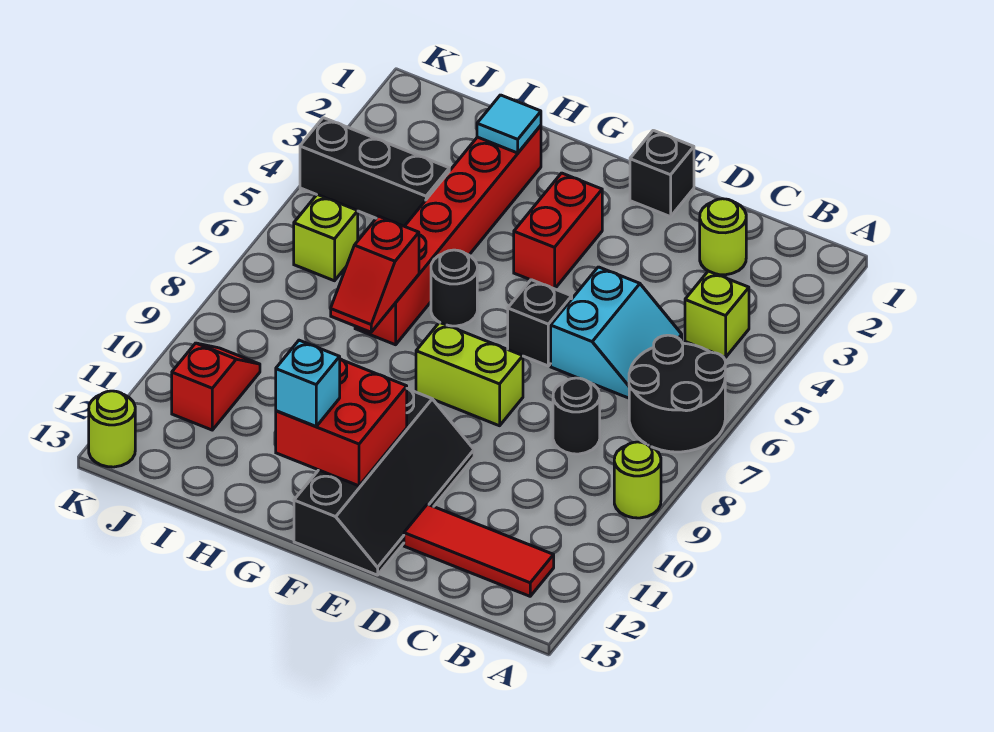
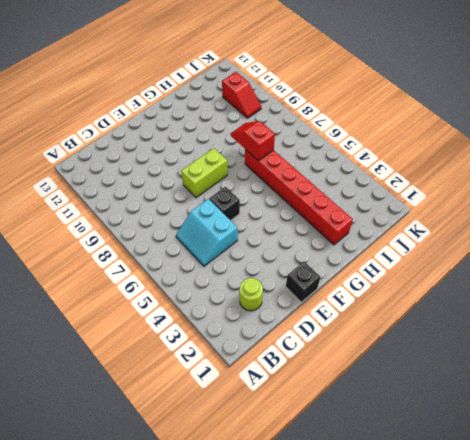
none -> black 2x2 round brick [629,335,725,452]
none -> lime 1x1 round brick [614,442,661,518]
none -> lime 1x1 brick [685,271,749,357]

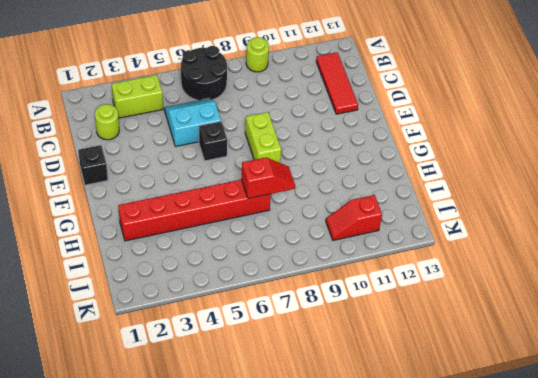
lime 1x2 brick [112,75,163,118] -> lime 1x1 brick [685,271,749,357]
none -> black 1x1 round brick [553,378,600,454]
none -> black 2x4 slope [294,389,474,575]
none -> red 1x2 brick [514,173,602,289]

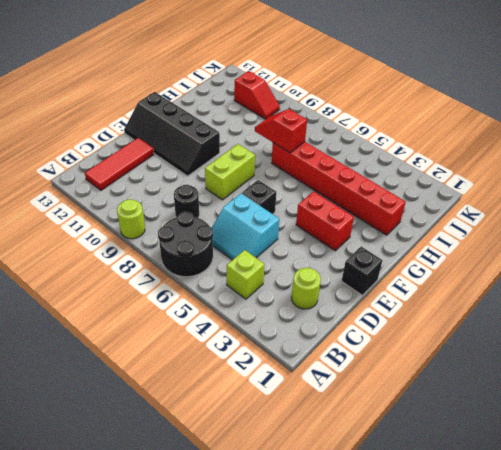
none -> black 1x1 round brick [431,250,477,326]
none -> black 1x3 brick [300,118,449,226]
none -> lime 1x1 brick [294,195,358,281]

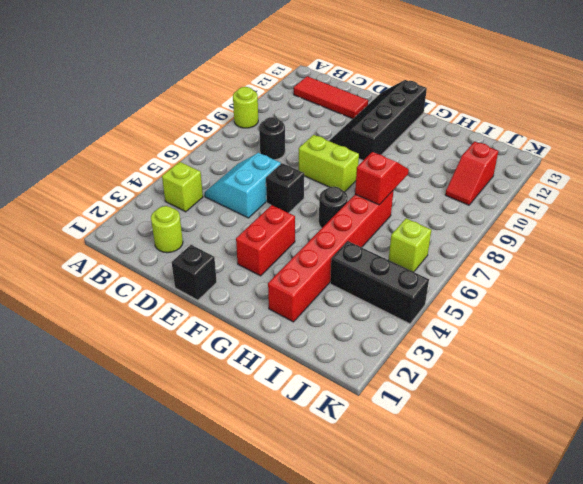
none -> black 2x2 round brick [629,335,725,452]
none -> lime 1x1 round brick [89,391,135,467]
none -> red 2x2 brick [276,359,407,486]

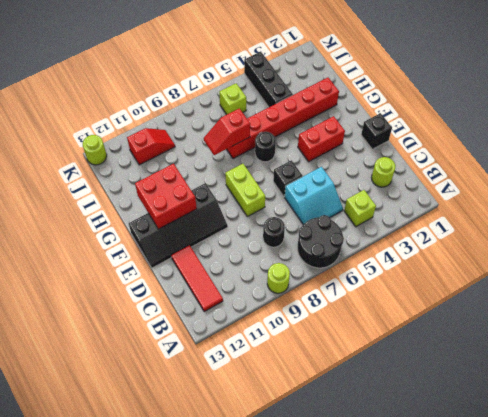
none -> cyan 1x1 tile [477,95,541,153]
none -> cyan 1x1 brick [276,340,340,426]

